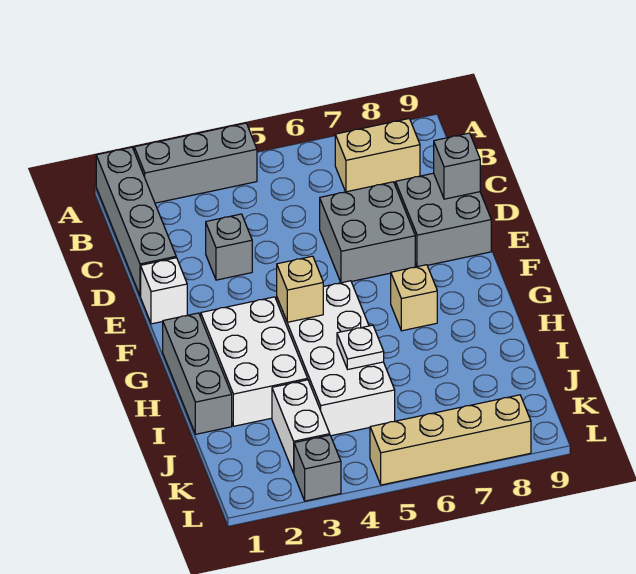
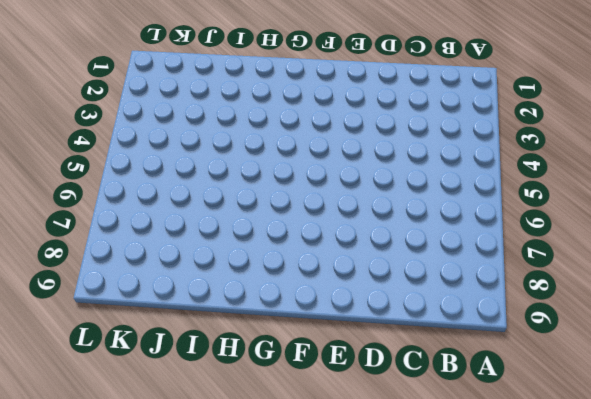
none -> grey 1x4 brick [96,147,176,296]
none -> grey 1x3 brick [134,123,257,203]
none -> tan 1x2 brick [335,119,420,192]

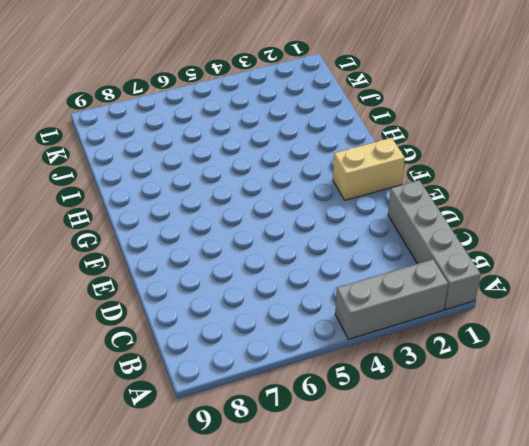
tan 1x2 brick [333,138,405,200] -> tan 1x2 brick moved to [335,119,420,192]
none -> grey 1x1 brick [206,214,252,280]
none -> grey 2x2 brick [320,182,415,283]
none -> grey 2x2 brick [396,173,491,267]

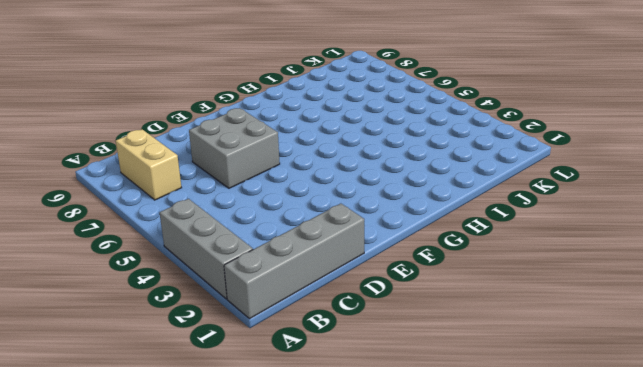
none -> grey 1x1 brick [206,214,252,280]
none -> grey 2x2 brick [396,173,491,267]
none -> white 1x1 brick [141,258,187,324]

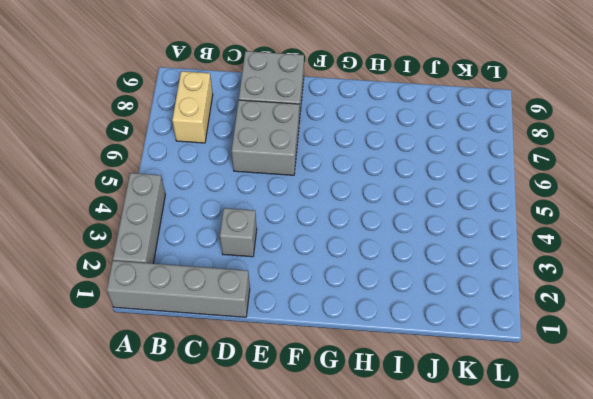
none -> white 1x1 brick [141,258,187,324]
none -> grey 1x3 brick [163,313,232,434]
none -> white 2x3 brick [201,297,308,426]

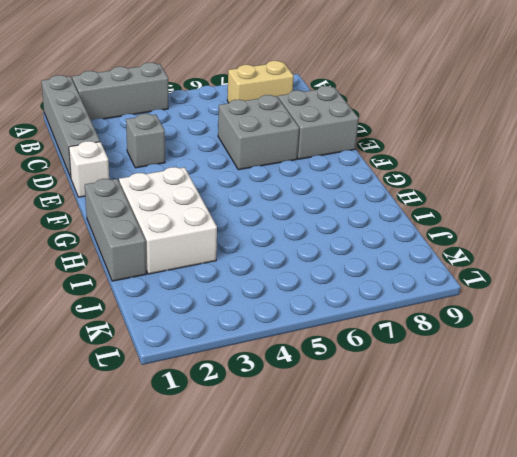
none -> white 2x4 brick [277,281,395,436]
none -> tan 1x1 brick [391,265,437,331]
none -> white 1x2 brick [272,380,330,473]

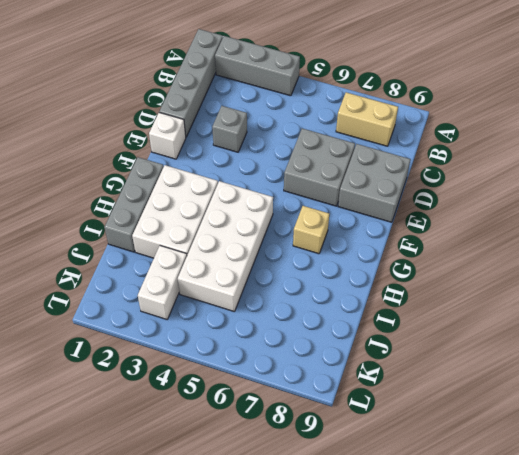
none -> grey 1x1 brick [294,435,341,501]
none -> tan 1x4 brick [370,395,531,485]
none -> grey 1x1 brick [434,133,480,199]

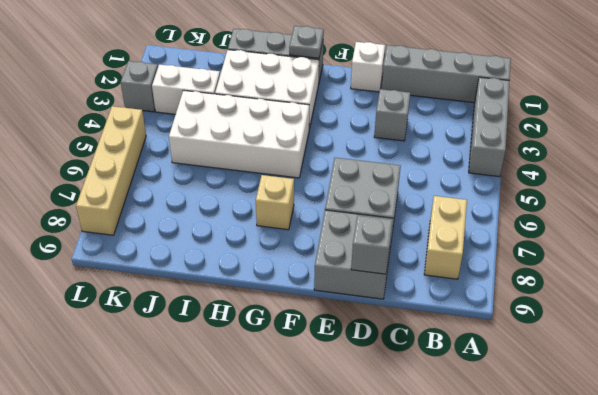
grey 1x1 plate [289,26,324,58] -> none
none -> tan 1x1 brick [277,256,323,322]
none -> white 1x1 plate [337,325,384,369]

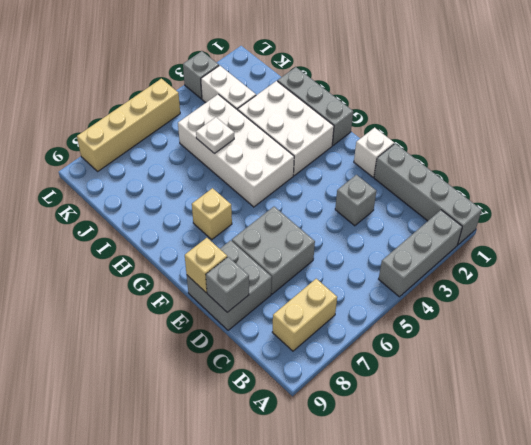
tan 1x1 brick [185,238,227,293] -> tan 1x1 brick moved to [277,256,323,322]

